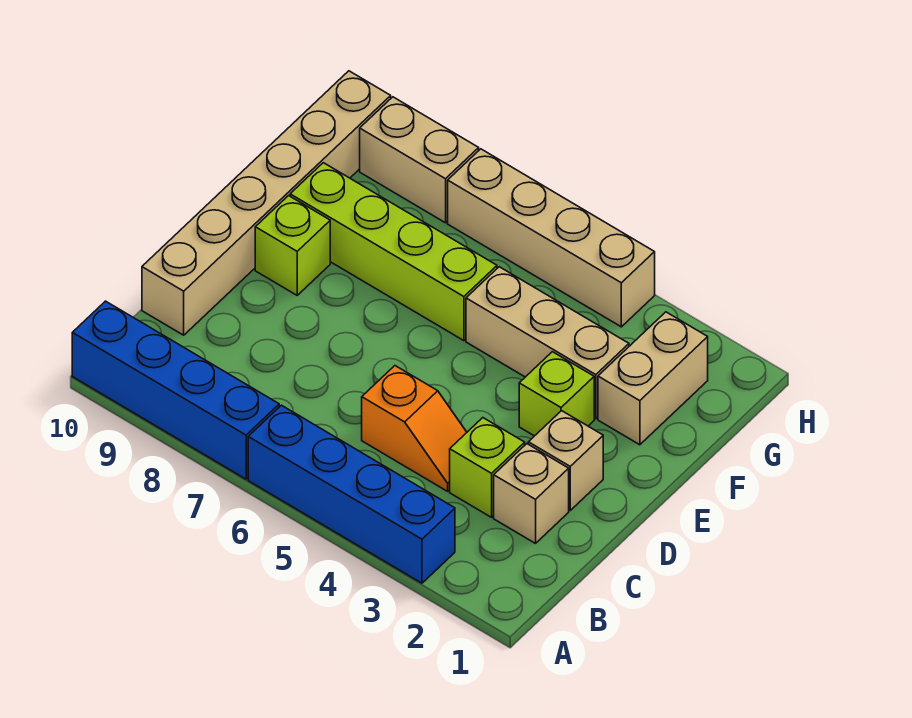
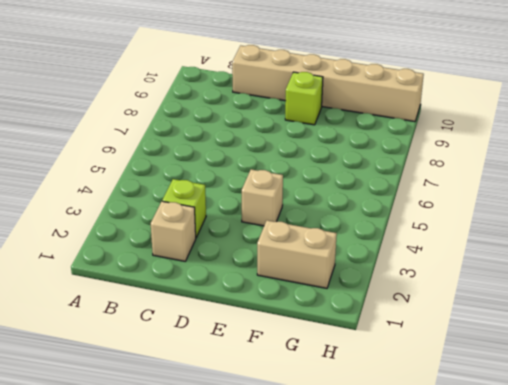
tan 1x1 brick [242,169,283,226] -> tan 1x1 brick moved to [528,411,603,510]
none -> blue 1x4 brick [248,405,455,583]
none -> blue 1x4 brick [72,301,279,479]
none -> orange 1x2 slope [362,366,467,491]

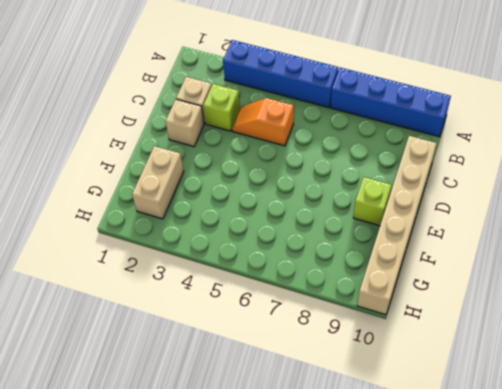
none -> lime 1x1 brick [519,352,594,436]
none -> tan 1x3 brick [466,267,629,419]
none -> lime 1x4 brick [290,163,497,341]

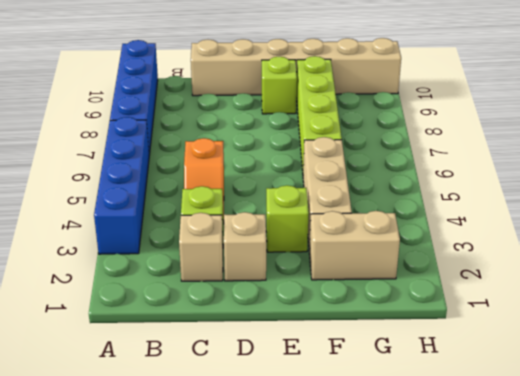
none -> tan 1x4 brick [448,149,655,327]
none -> tan 1x2 brick [360,97,479,223]

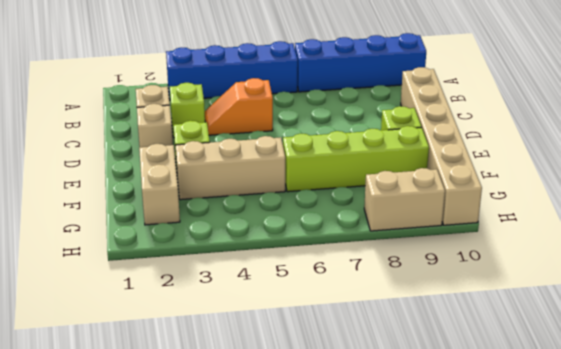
none -> tan 1x4 brick [448,149,655,327]

